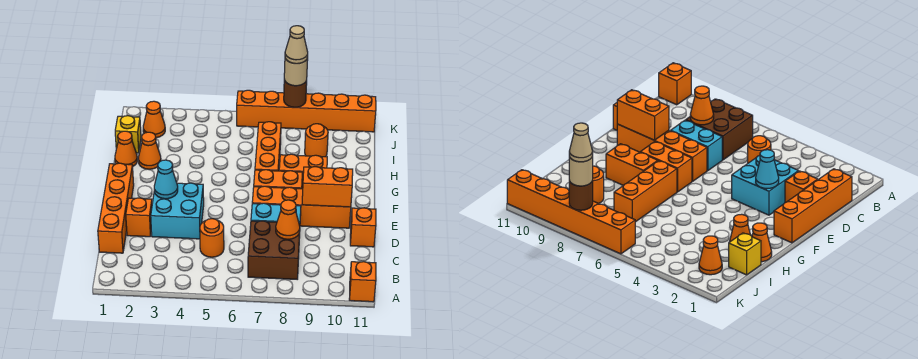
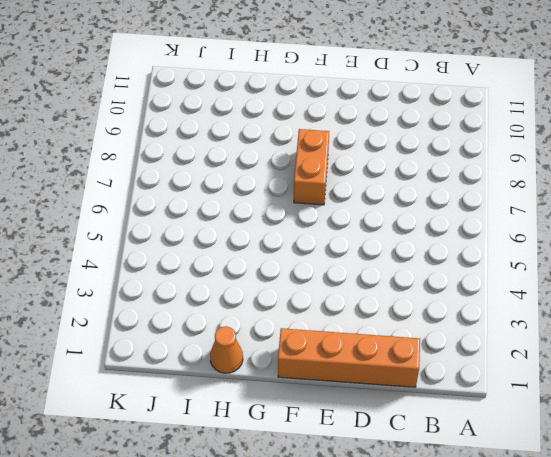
none -> orange 1x1 brick [349,262,376,302]
none -> brown 2x2 brick [248,221,300,279]
none -> orange 1x1 round brick [200,219,224,257]

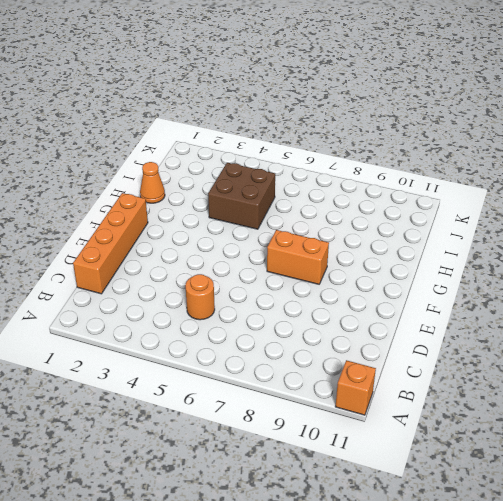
brown 2x2 brick [208,163,275,229] -> brown 2x2 brick moved to [248,221,300,279]
none -> orange 1x1 brick [126,198,152,237]
none -> cyan 2x2 brick [151,183,204,239]
none -> cyan 1x2 brick [251,203,301,223]

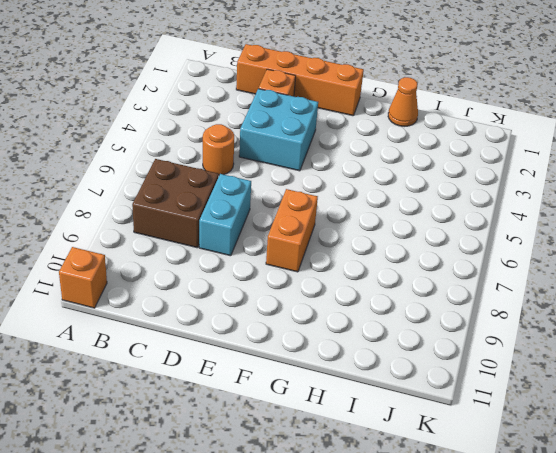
none -> orange 1x1 brick [350,208,376,247]
none -> orange 1x4 brick [252,186,351,228]
none -> orange 1x3 brick [255,122,281,171]

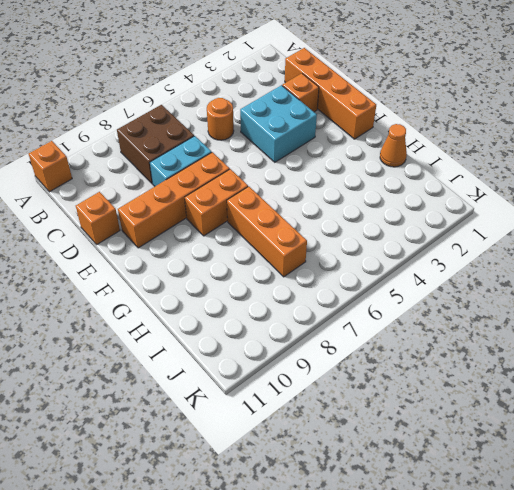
none -> orange 1x2 brick [279,154,327,189]
none -> orange 1x1 cone [138,132,161,169]
none -> yellow 1x1 brick [115,116,141,153]

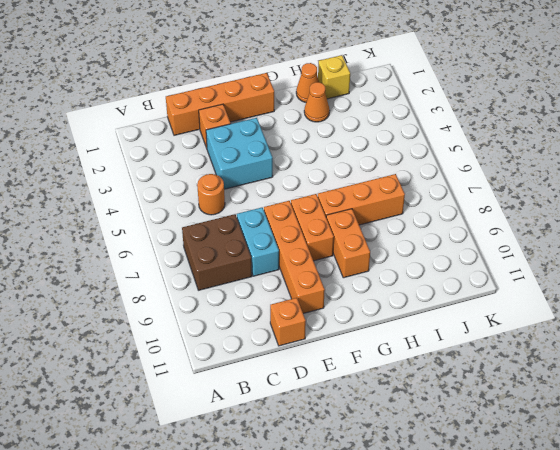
none -> orange 1x1 brick [349,262,376,302]
none -> orange 1x1 round brick [305,124,328,157]
none -> orange 1x1 cone [143,101,165,138]

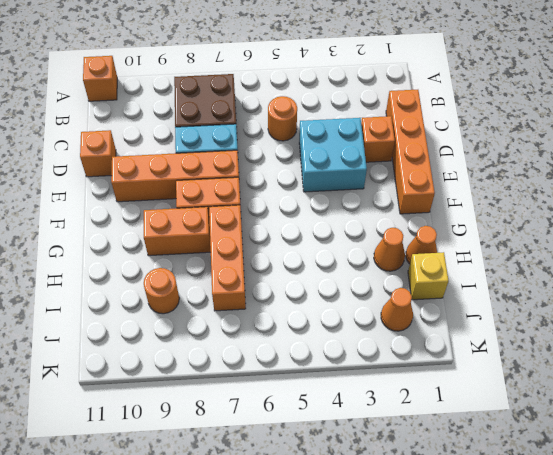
none -> orange 1x6 brick [237,90,376,132]
none -> orange 1x1 cone [276,200,300,239]
none -> cyan 1x1 cone [154,160,178,199]

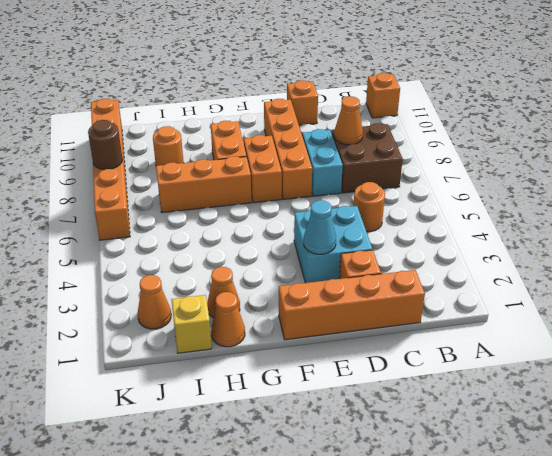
none -> orange 1x2 brick [302,167,353,207]
none -> tan 1x1 round brick [284,58,308,86]
none -> tan 1x1 cone [285,26,308,64]

